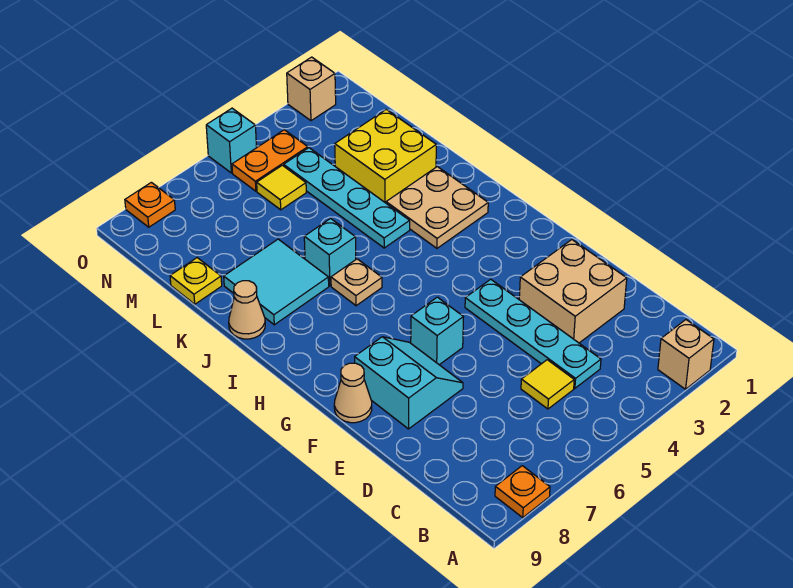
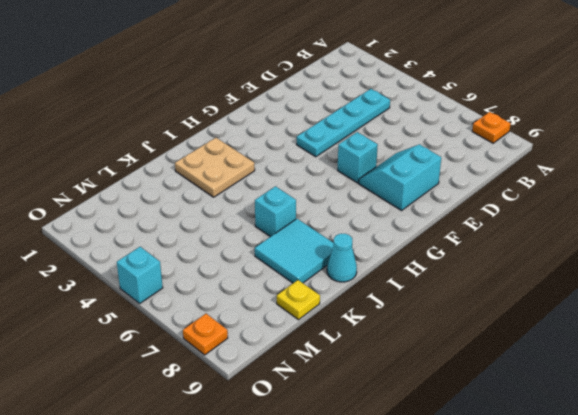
cyan 1x1 cone [327,234,357,282] -> tan 1x1 cone [229,281,265,339]
none -> tan 1x1 brick [658,320,714,389]
none -> yellow 1x1 tile [521,360,574,409]
none -> tan 2x2 brick [519,240,627,343]

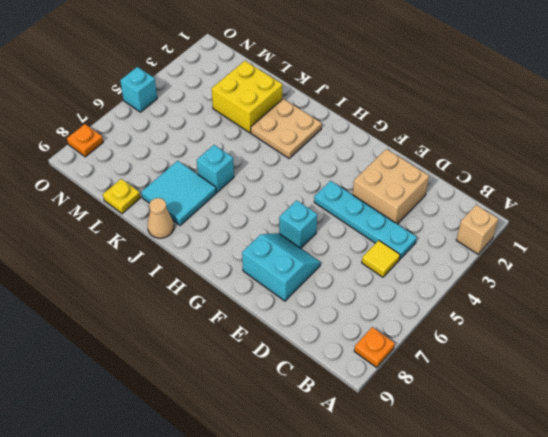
none -> tan 1x1 cone [334,363,372,423]
none -> tan 1x1 plate [331,259,382,306]
none -> cyan 1x4 plate [284,148,410,248]

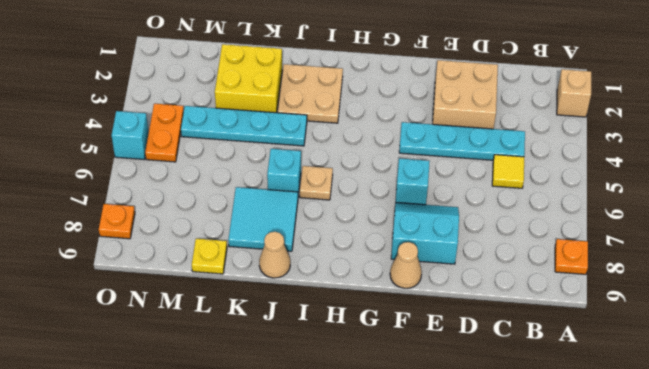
none -> yellow 1x1 tile [257,165,306,210]
none -> tan 1x1 brick [287,57,336,121]

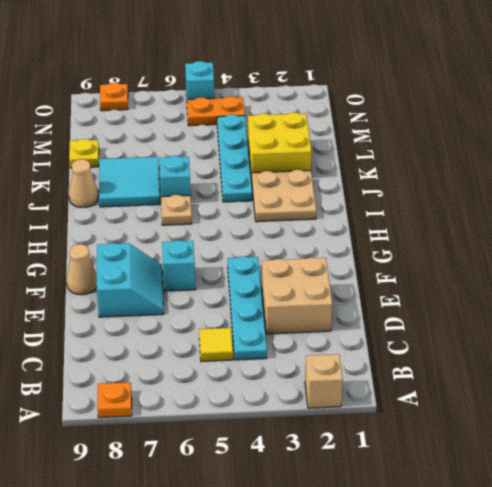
none -> yellow 1x1 tile [257,165,306,210]
none -> tan 1x1 brick [287,57,336,121]

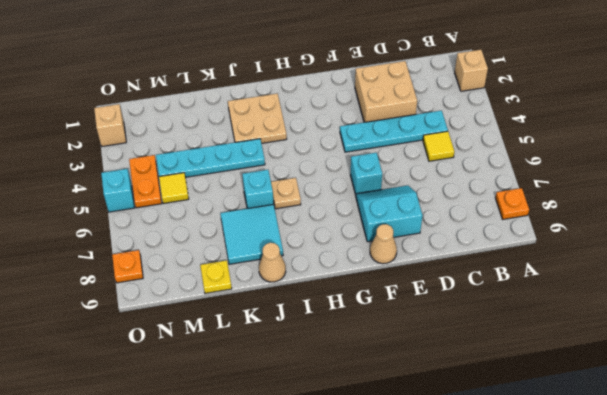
none -> yellow 2x2 brick [335,109,436,203]

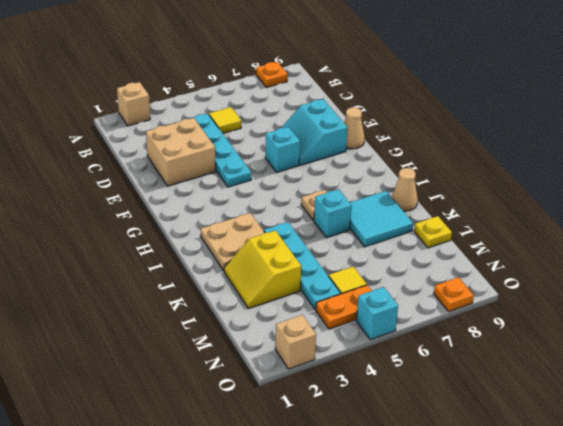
yellow 2x2 slope [224,230,301,308] -> yellow 2x2 brick [335,109,436,203]

